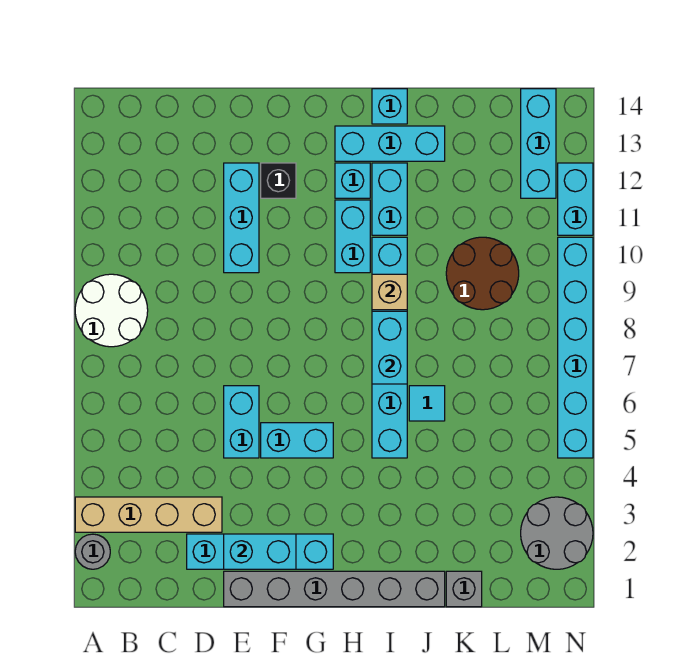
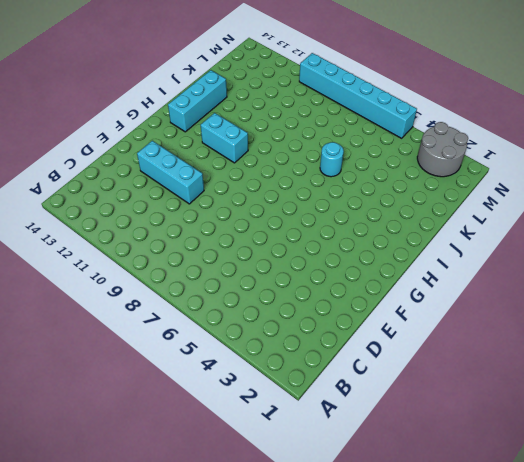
cyan 1x1 round brick [320,142,344,177] -> cyan 1x1 tile [409,386,445,421]
none -> grey 1x1 round brick [75,534,110,569]
none -> tan 1x4 brick [75,497,222,532]
none -> white 2x2 round brick [75,274,148,347]

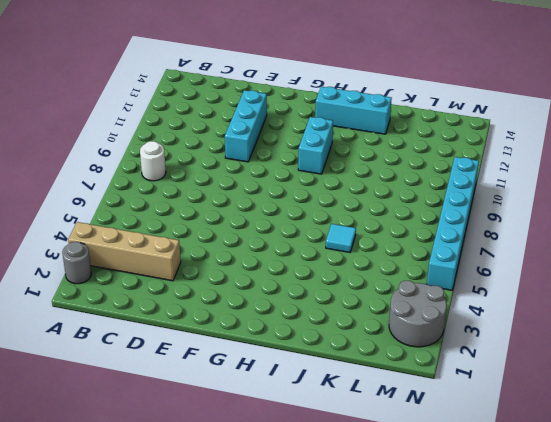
white 1x1 round brick [140,141,166,181] -> white 2x2 round brick [75,274,148,347]
none -> cyan 1x4 brick [187,534,333,569]
none -> grey 1x6 brick [224,571,445,607]
none -> cyan 1x2 brick [224,386,259,458]

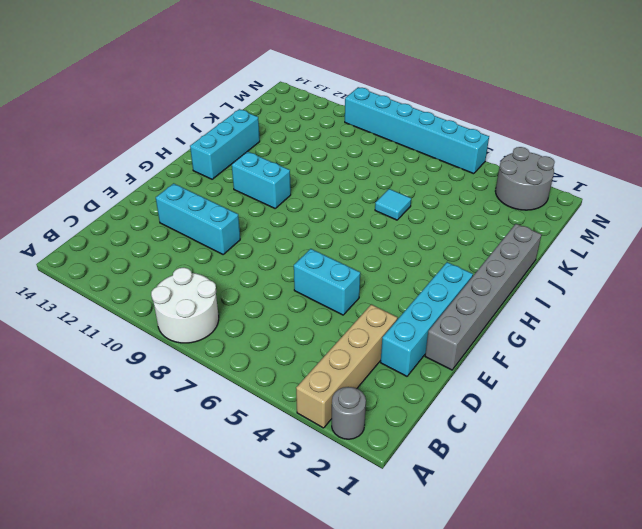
none -> cyan 1x2 brick [261,423,333,458]
none -> black 1x1 brick [261,163,296,198]
none -> cyan 1x1 brick [335,163,370,198]

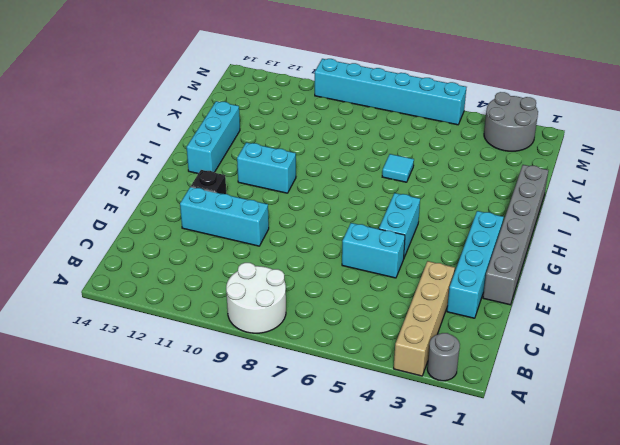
none -> cyan 1x1 brick [335,163,370,198]
none -> cyan 1x6 brick [372,237,407,458]
none -> cyan 1x2 brick [372,163,407,235]

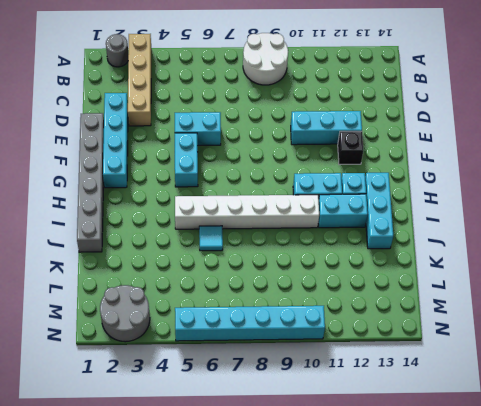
white 1x6 brick [175,195,319,229] -> cyan 1x6 brick [372,237,407,458]
none -> cyan 1x1 brick [372,89,407,124]
none -> grey 1x1 brick [446,571,482,607]
none -> brown 2x2 round brick [446,237,519,310]

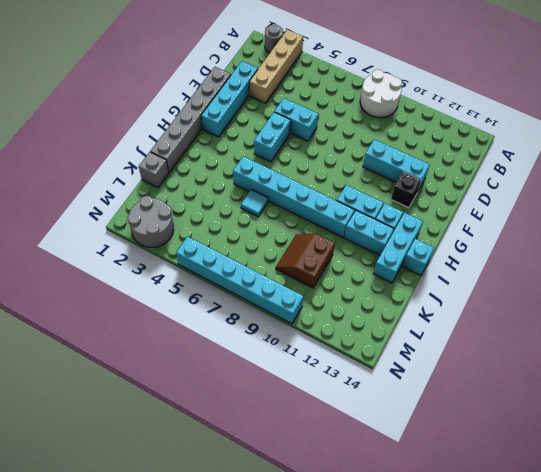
brown 2x2 slope [276,234,335,288] -> brown 2x2 round brick [446,237,519,310]
none -> cyan 1x3 brick [521,89,556,198]
none -> cyan 1x2 brick [558,163,593,235]
none -> cyan 1x2 brick [224,534,296,569]

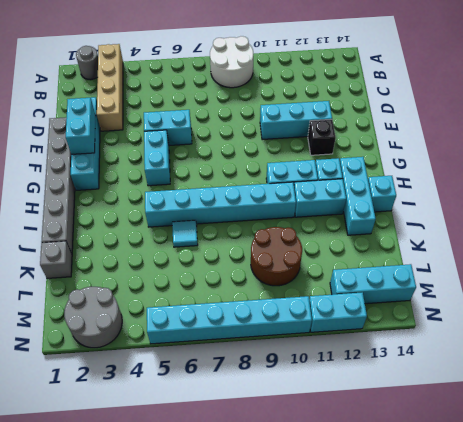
none -> cyan 1x2 brick [372,311,407,384]
none -> tan 1x1 brick [372,274,407,310]

